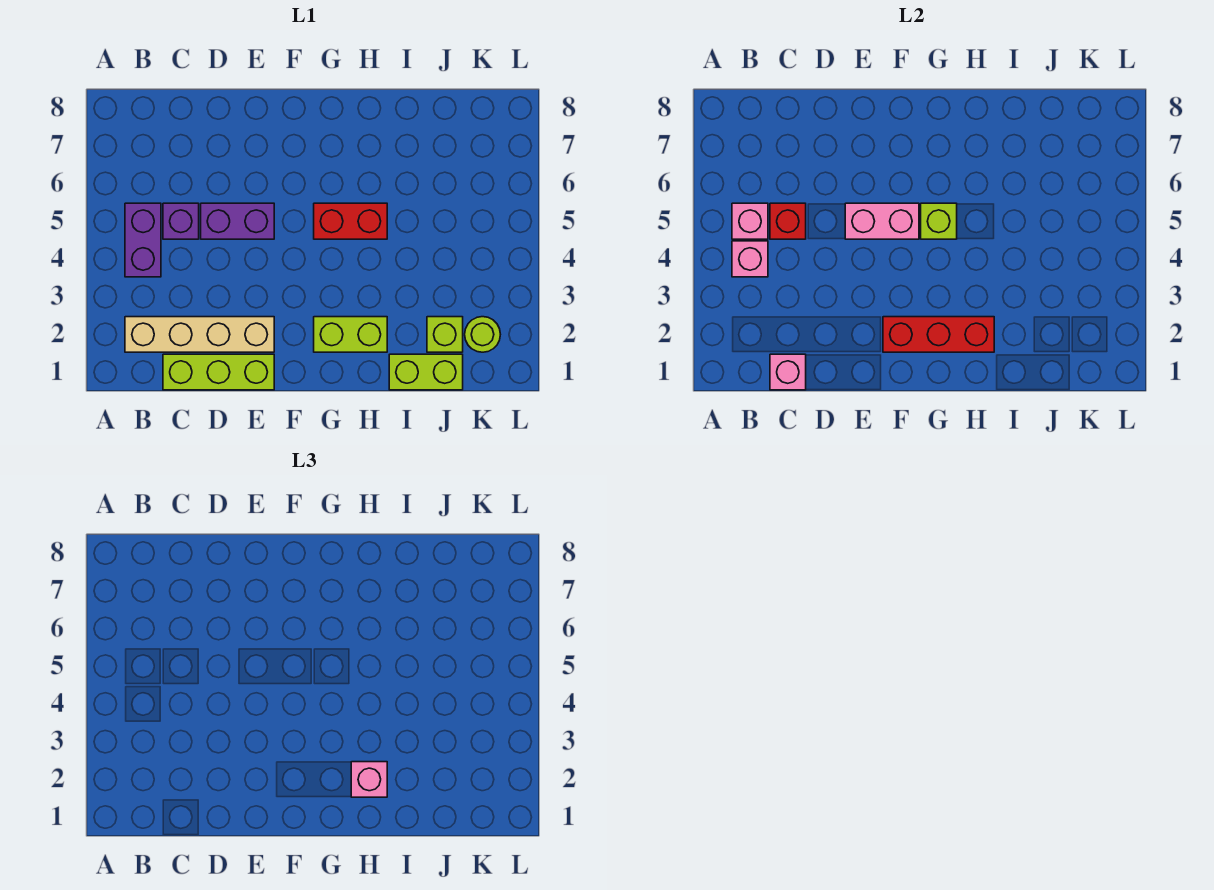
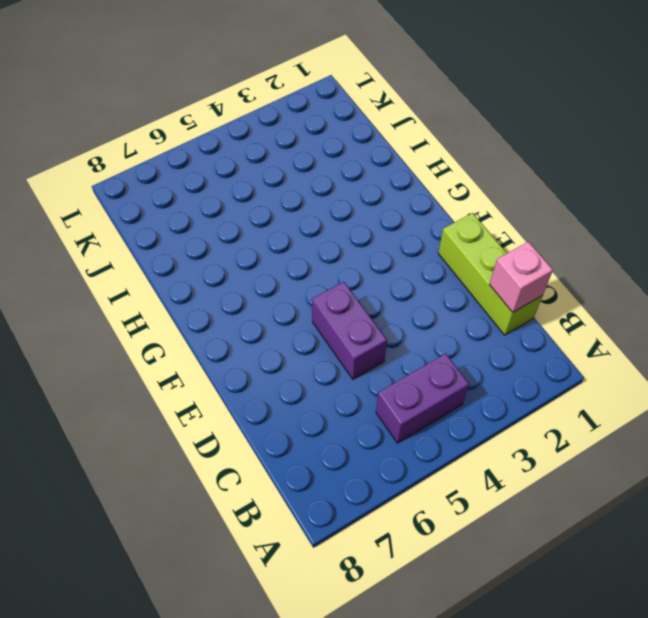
none -> tan 1x4 brick [125,317,274,352]
none -> purple 1x1 brick [163,203,199,239]
none -> lime 1x2 brick [314,317,387,352]

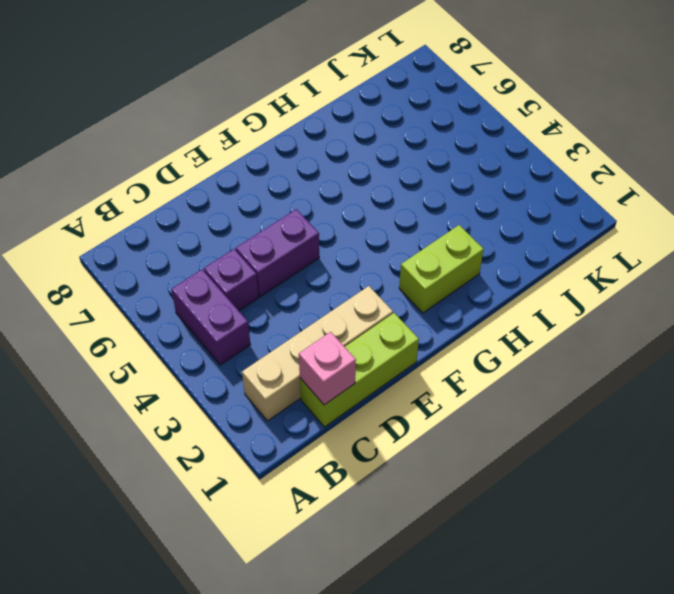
none -> red 1x2 brick [314,203,387,239]
none -> lime 1x2 brick [389,354,463,390]
none -> lime 1x1 brick [427,317,463,352]

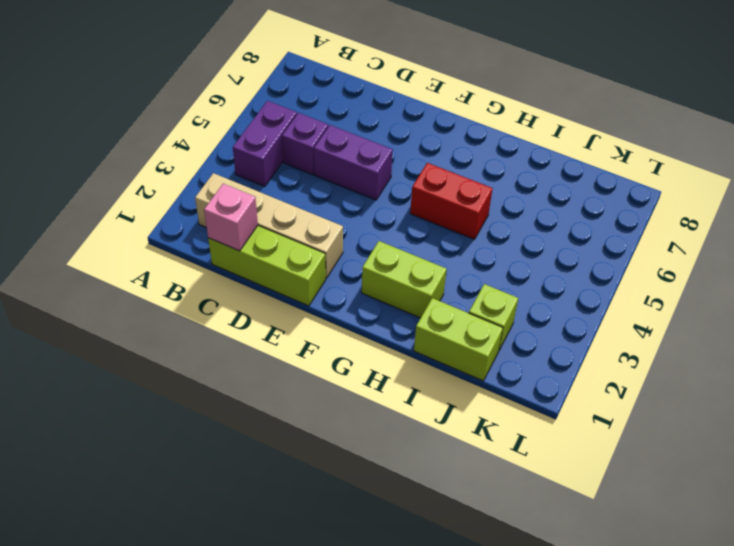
none -> lime 1x1 round brick [465,317,500,352]
none -> pink 1x1 brick [732,241,768,277]
none -> pink 1x1 brick [732,203,768,239]

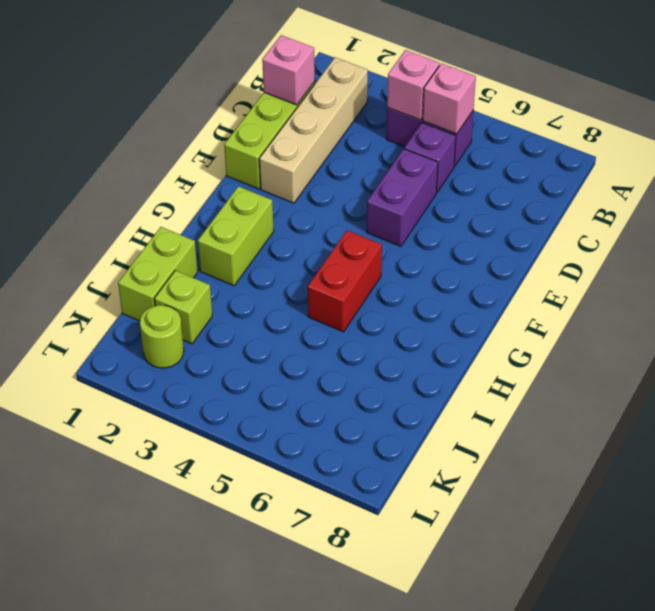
none -> red 1x1 brick [770,203,806,239]
none -> pink 1x2 brick [845,203,919,239]
none -> red 1x3 brick [883,317,994,352]

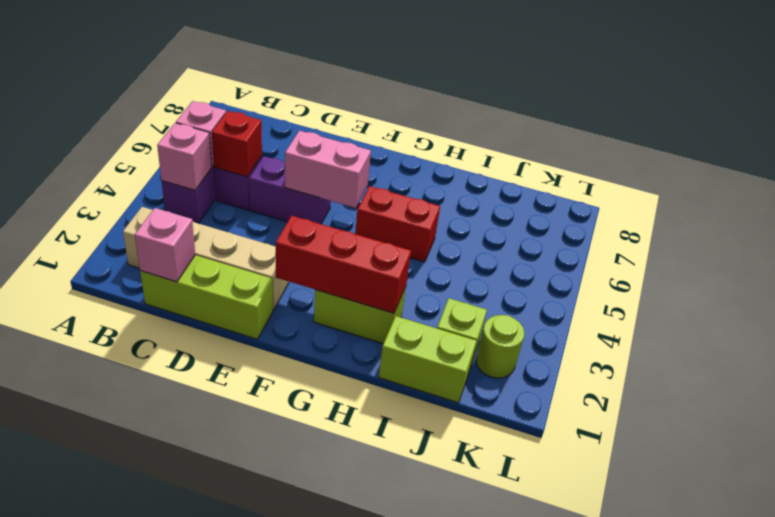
none -> lime 1x1 brick [921,203,957,239]
none -> pink 1x1 brick [351,762,387,797]

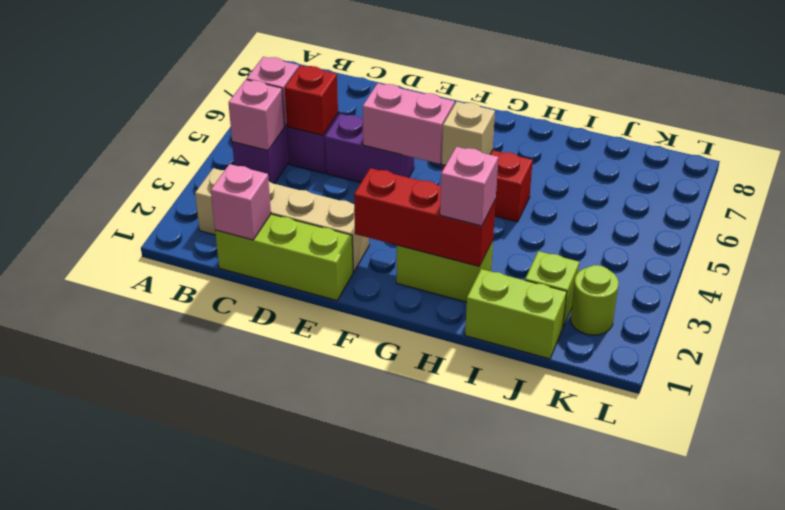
tan 1x1 brick [442,102,495,165] -> lime 1x1 brick [921,203,957,239]

